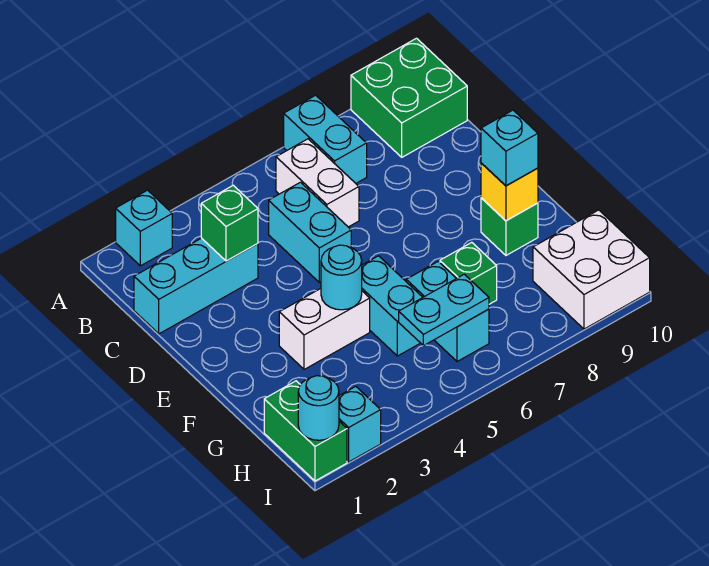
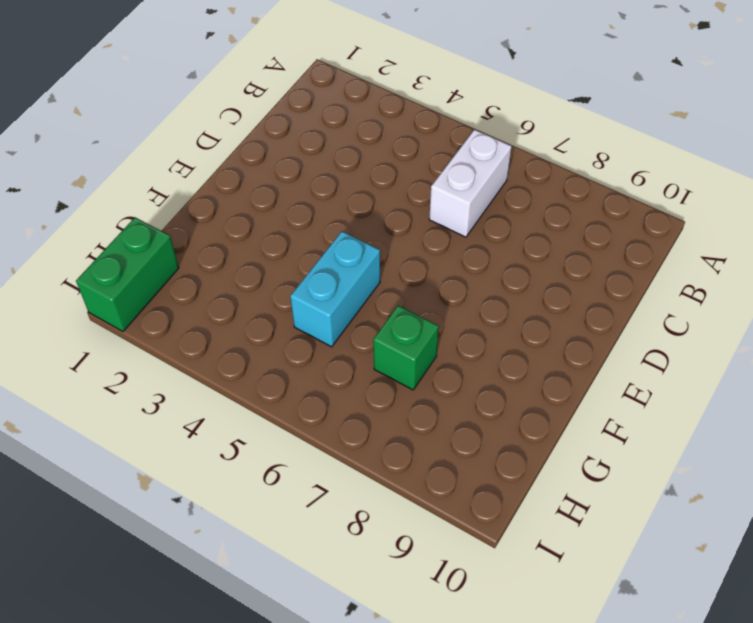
none -> cyan 1x1 brick [116,190,172,266]
none -> cyan 1x2 brick [284,95,367,183]
none -> green 2x2 brick [351,38,467,157]

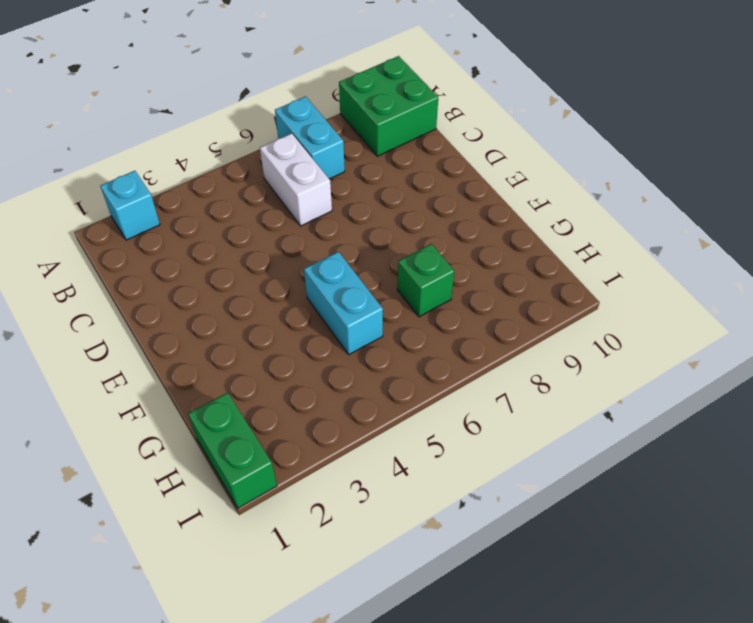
none -> cyan 1x3 brick [134,238,258,334]
none -> cyan 1x2 brick [269,182,351,282]
none -> white 1x2 brick [279,289,370,369]

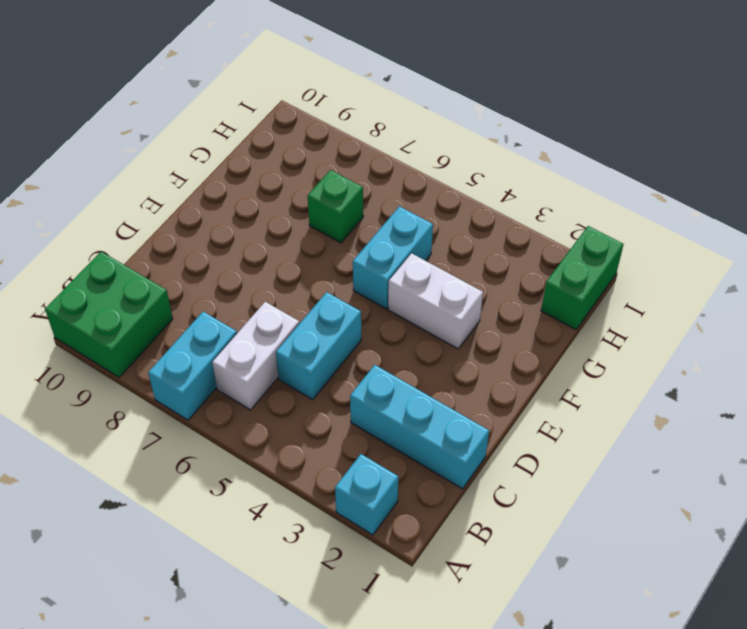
none -> green 1x1 brick [481,198,538,255]
none -> cyan 1x2 brick [406,261,489,362]
none -> white 2x2 brick [533,210,650,329]

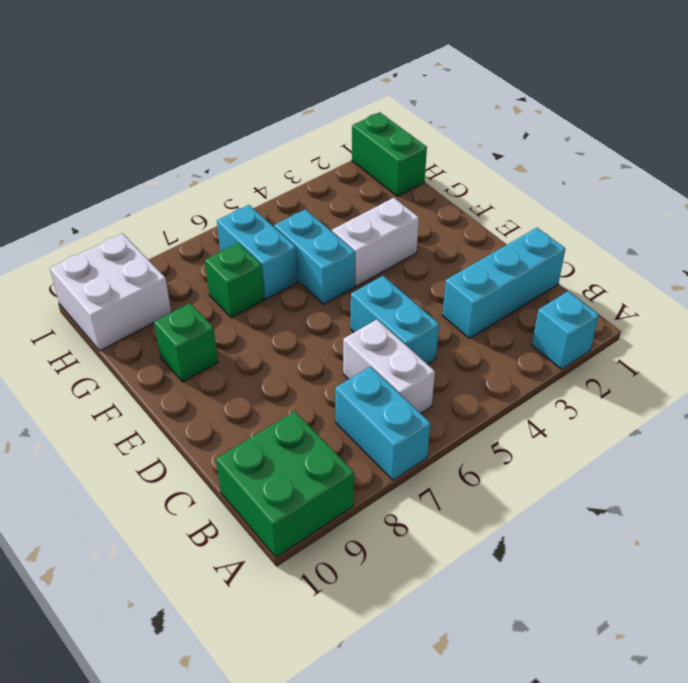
none -> cyan 1x1 brick [339,386,381,462]
none -> green 1x1 brick [201,185,258,261]
none -> cyan 1x1 round brick [321,245,362,310]

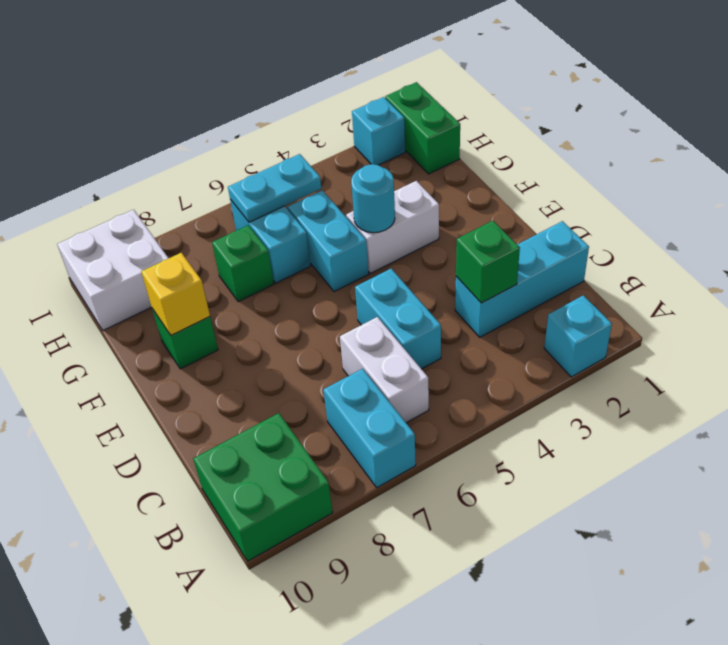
none -> cyan 1x1 round brick [298,376,339,440]
none -> cyan 1x1 brick [481,110,538,186]

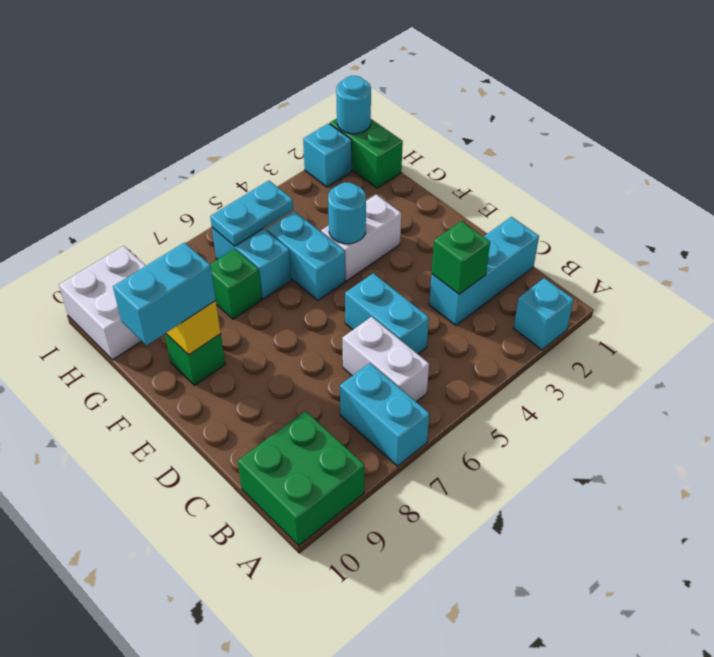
cyan 1x2 brick [113,243,216,345] -> cyan 1x1 brick [481,110,538,186]

